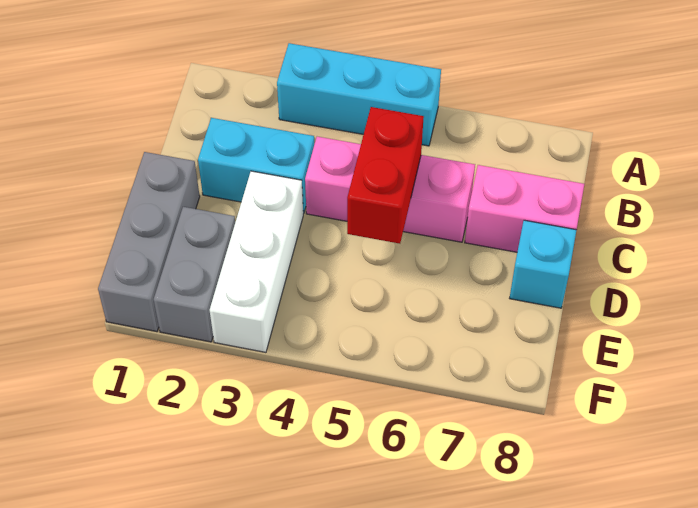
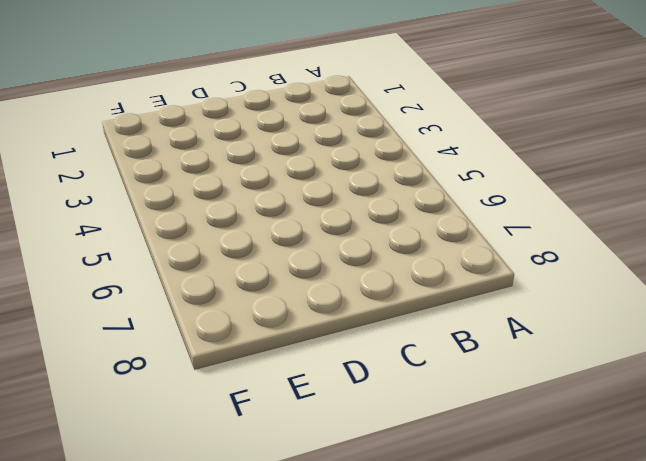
none -> cyan 1x3 brick [277,43,441,146]
none -> cyan 1x2 brick [198,118,314,213]

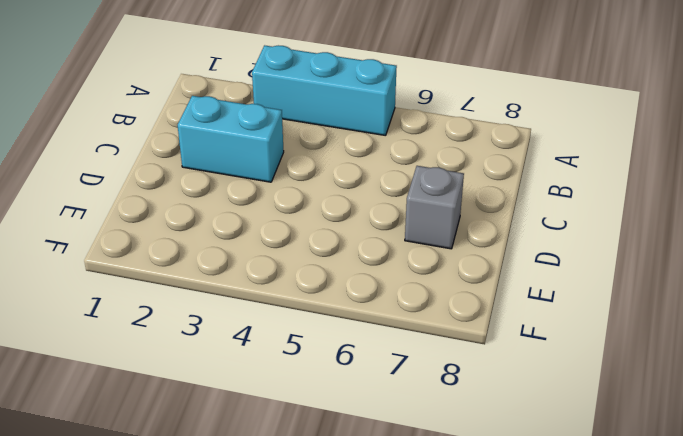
grey 1x1 brick [405,166,464,249] -> none
none -> pink 1x3 brick [305,137,475,242]
none -> pink 1x2 brick [465,165,584,252]

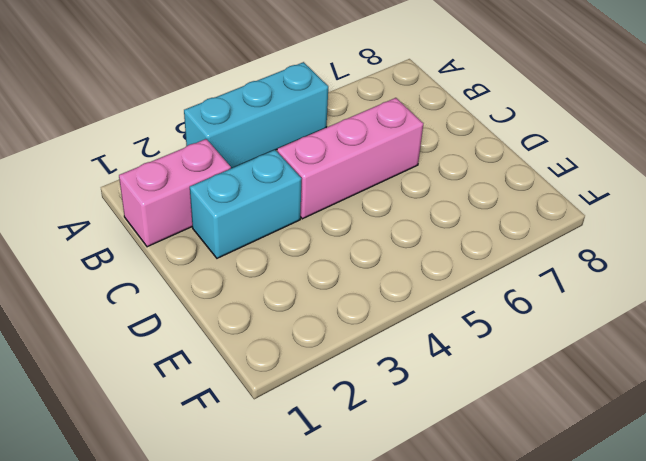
pink 1x2 brick [119,139,231,247] -> pink 1x2 brick moved to [465,165,584,252]
none -> grey 1x3 brick [98,152,200,332]
none -> white 1x3 brick [210,171,303,352]

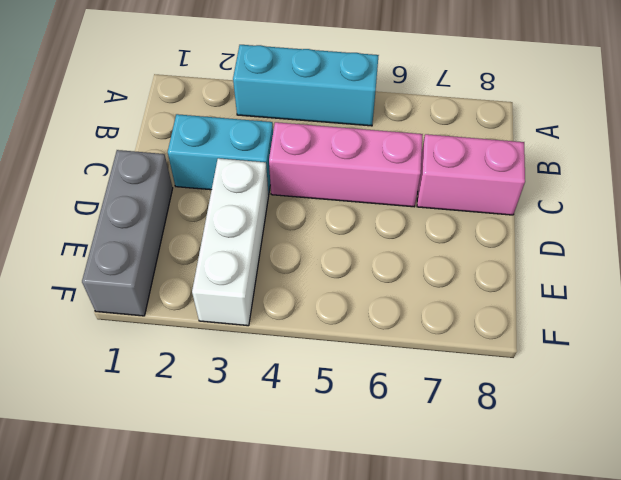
none -> cyan 1x1 brick [510,220,576,308]
none -> grey 1x2 brick [154,207,235,342]

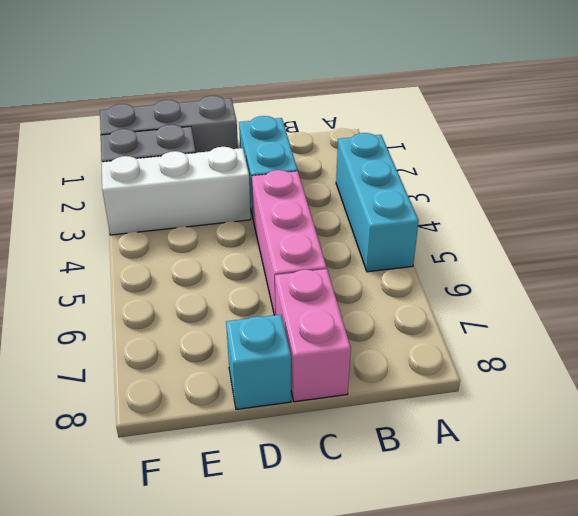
none -> red 1x2 brick [347,107,424,244]

